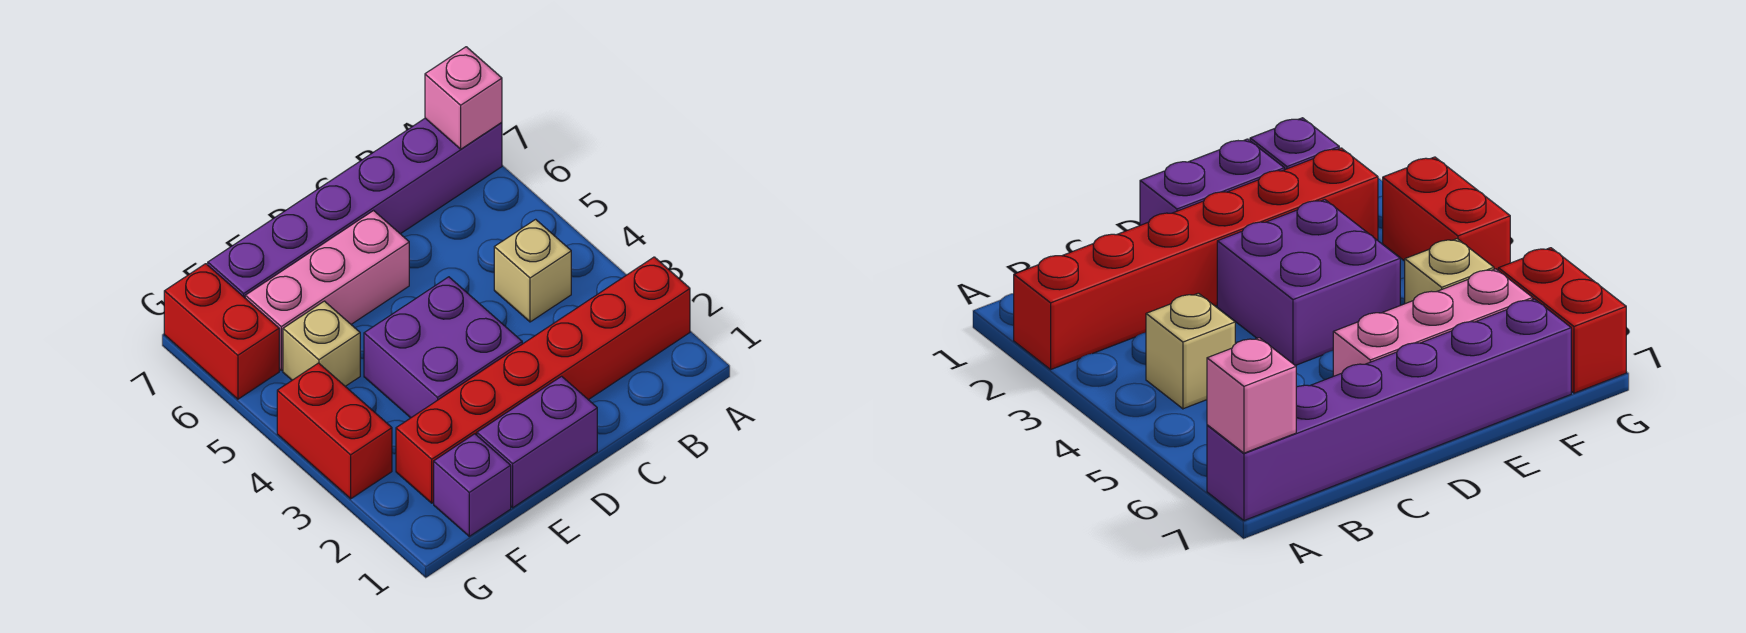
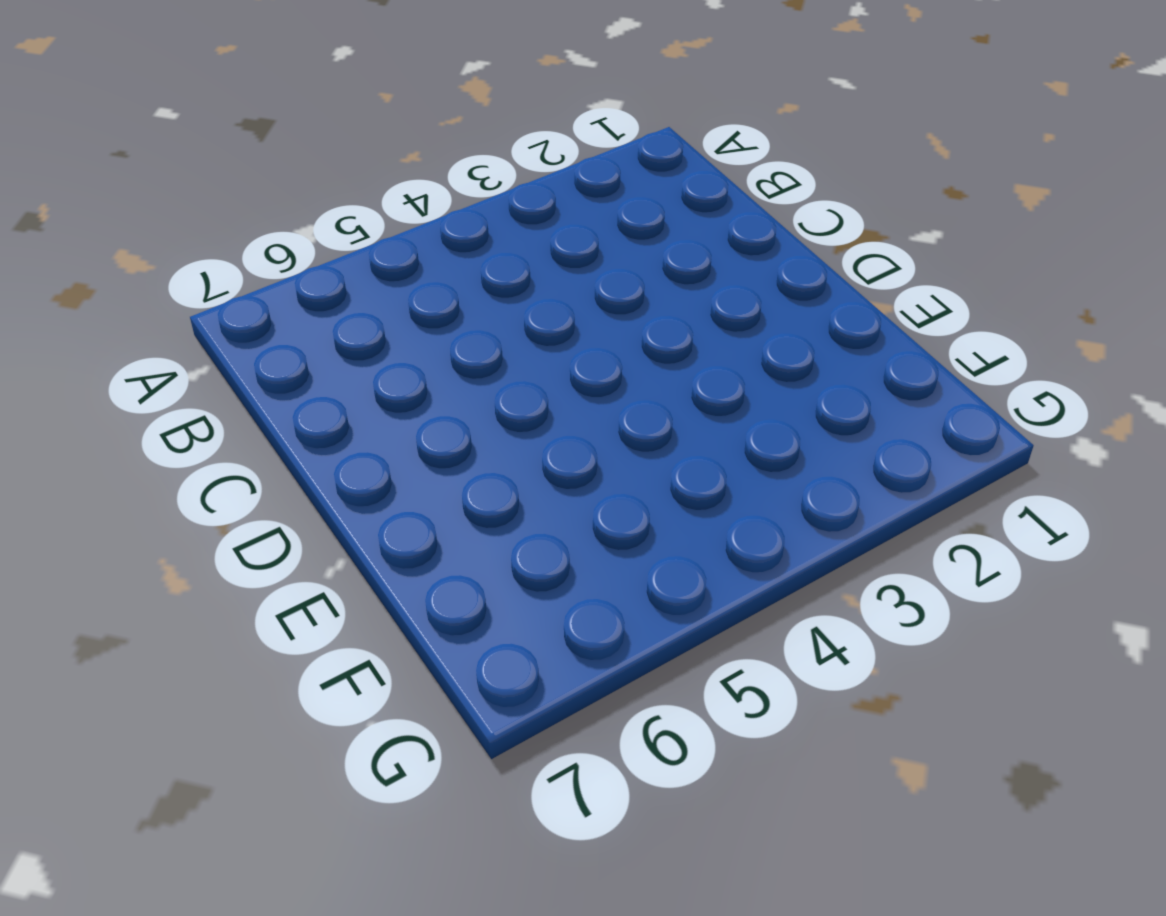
none -> red 1x6 brick [396,257,690,503]
none -> purple 1x6 brick [208,118,502,298]

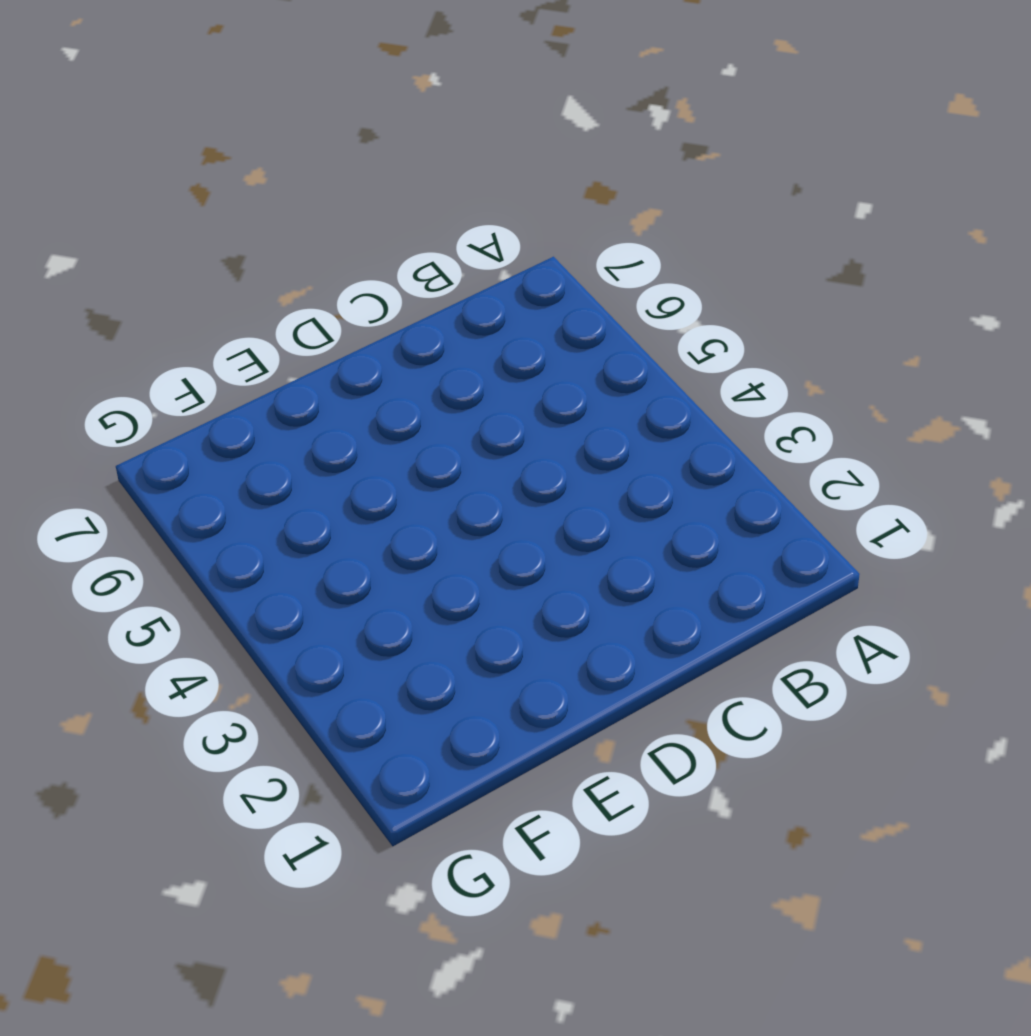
none -> red 1x6 brick [396,257,690,503]
none -> purple 1x6 brick [208,118,502,298]

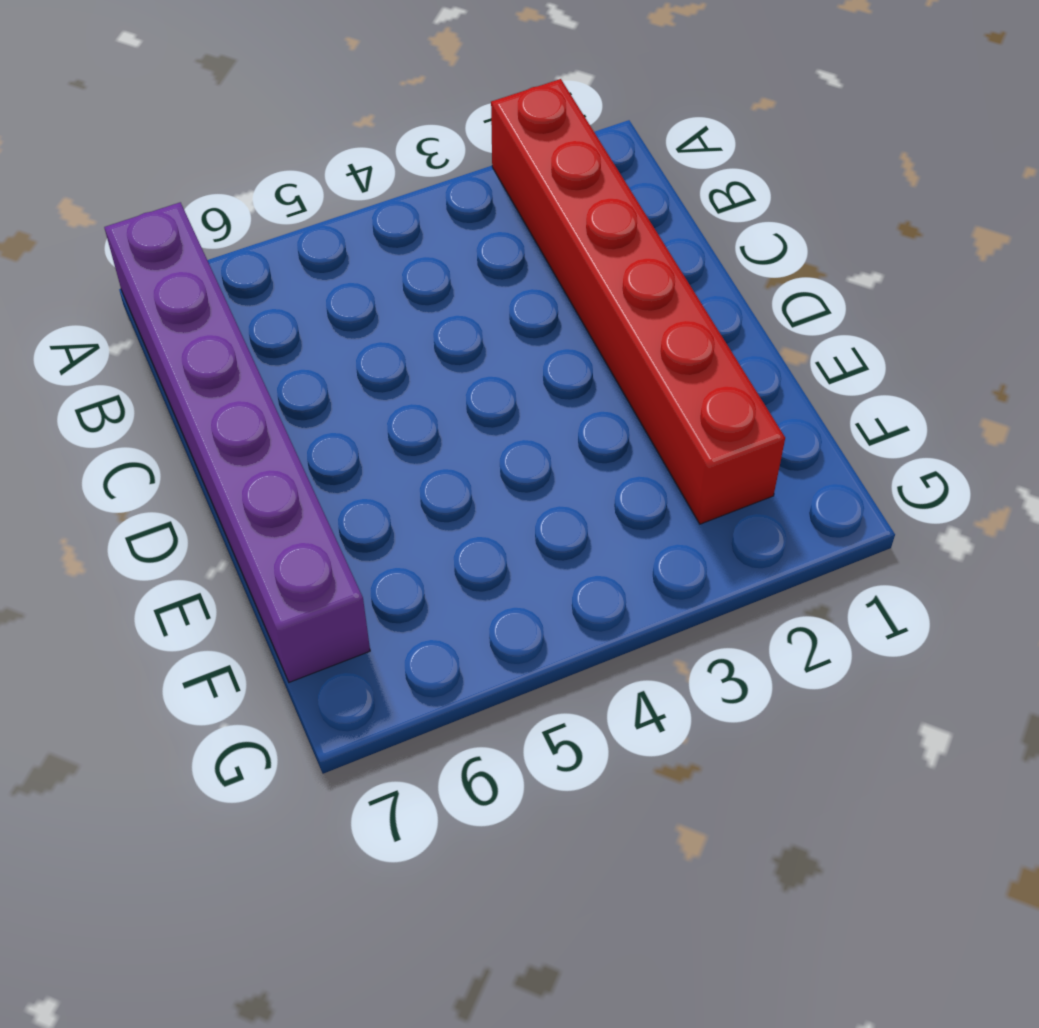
none -> tan 1x1 brick [494,219,571,322]
none -> purple 1x2 brick [477,376,597,508]

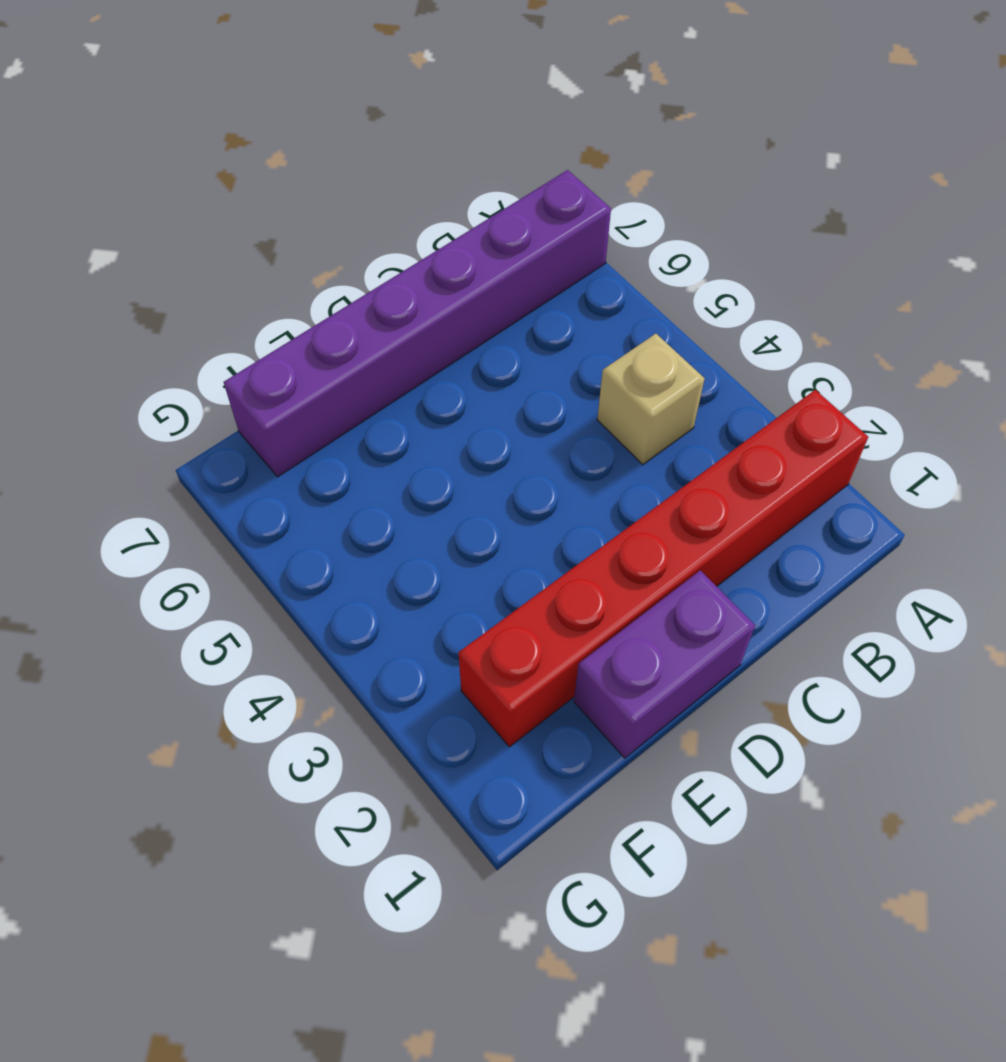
none -> purple 2x2 brick [364,277,522,418]
none -> pink 1x3 brick [245,211,409,370]

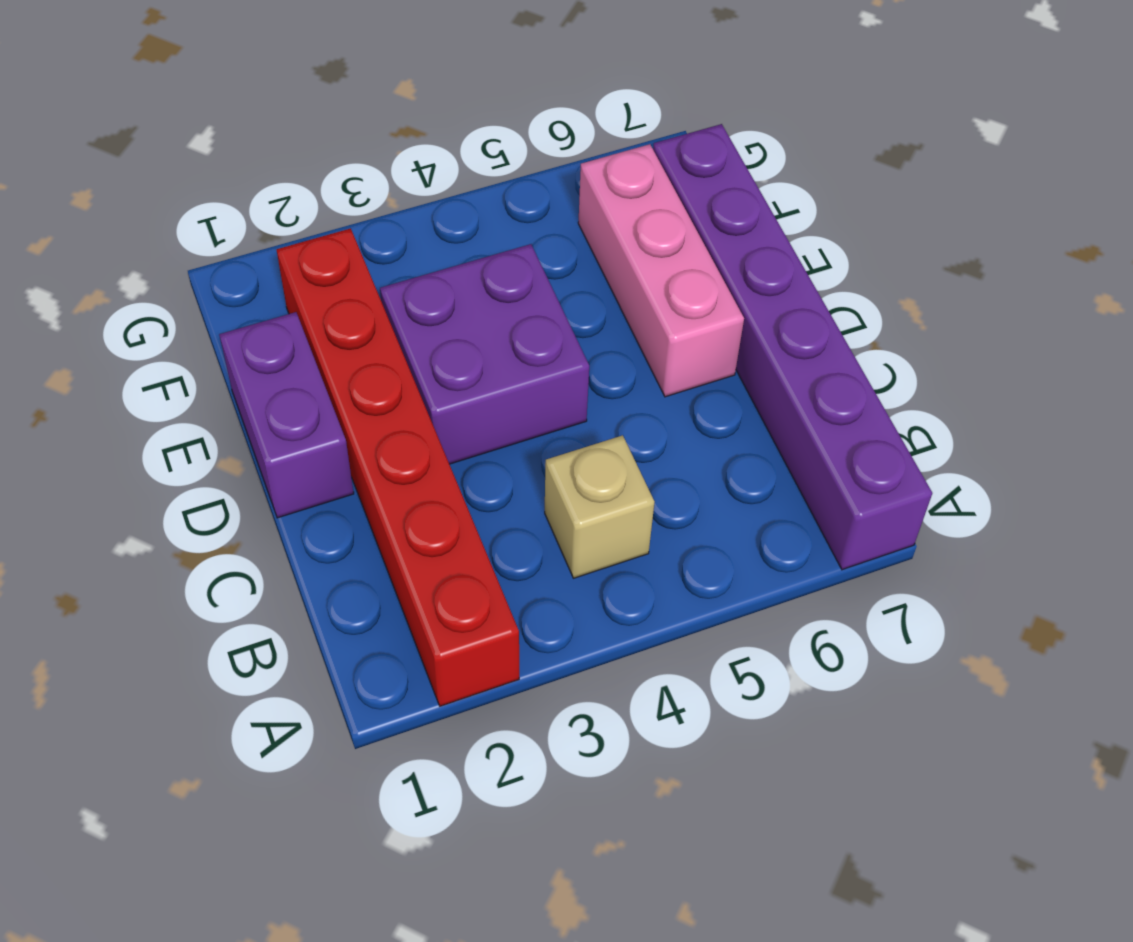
none -> purple 1x1 brick [434,434,511,536]
none -> tan 1x1 brick [283,301,360,386]

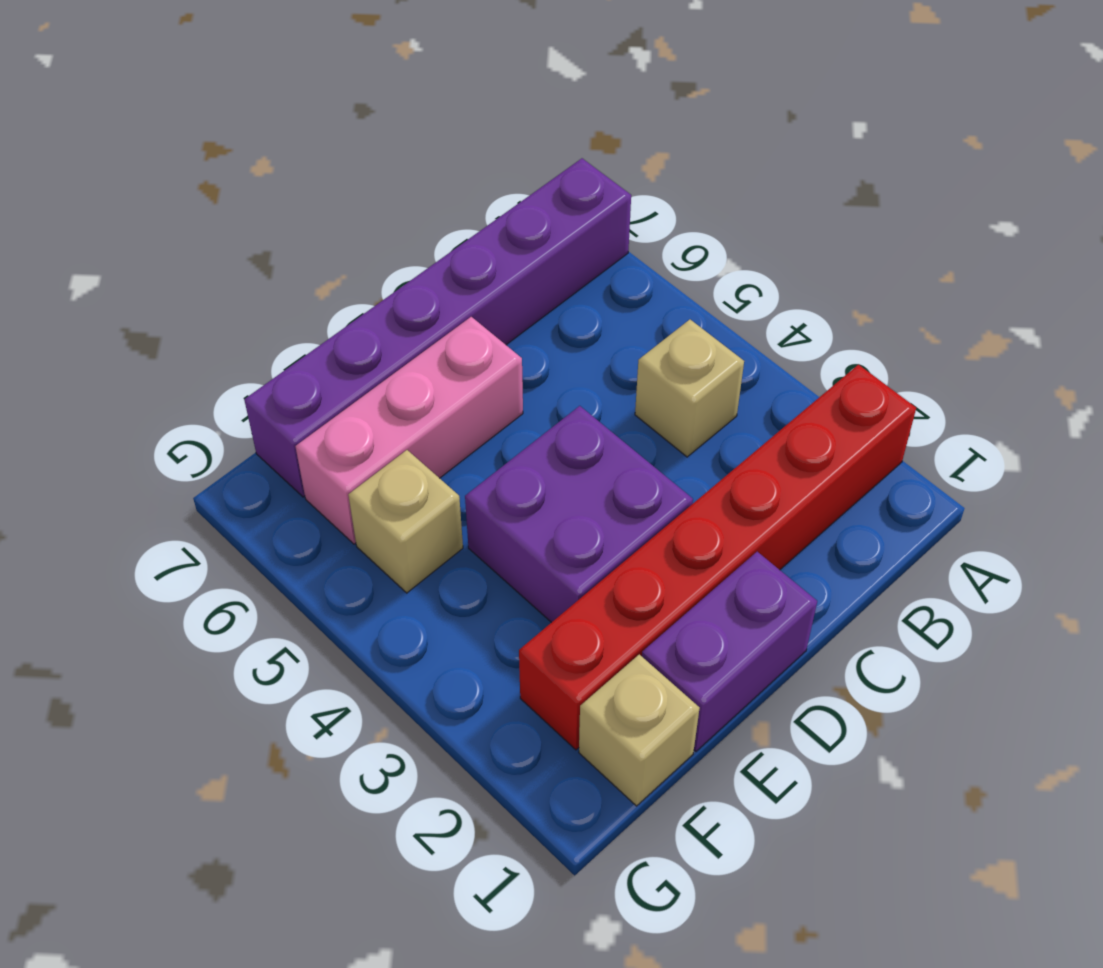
tan 1x1 brick [579,654,700,806] -> purple 1x1 brick [434,434,511,536]
none -> red 1x2 brick [277,363,392,499]
none -> red 1x2 brick [164,264,279,399]

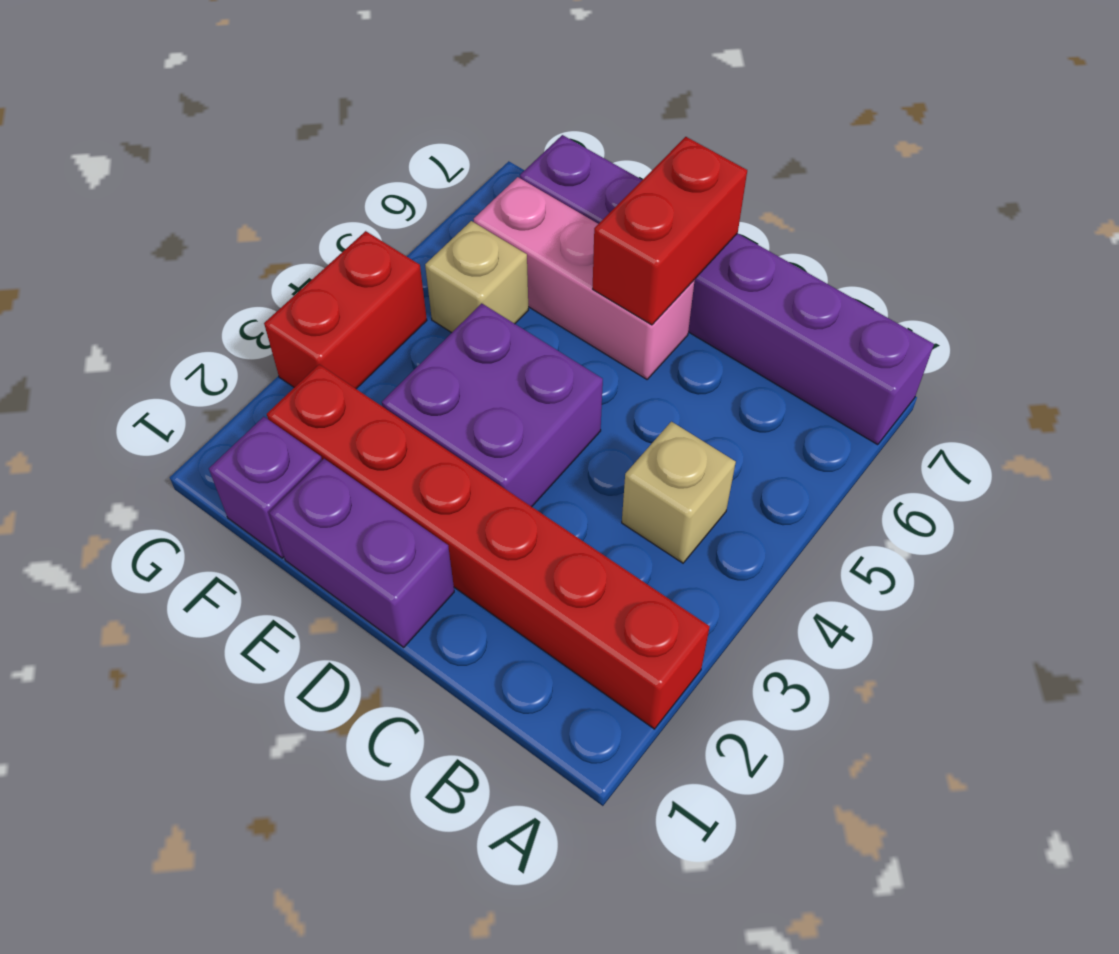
red 1x2 brick [593,137,747,325] -> red 1x2 brick moved to [164,264,279,399]
none -> pink 1x1 brick [425,47,502,149]

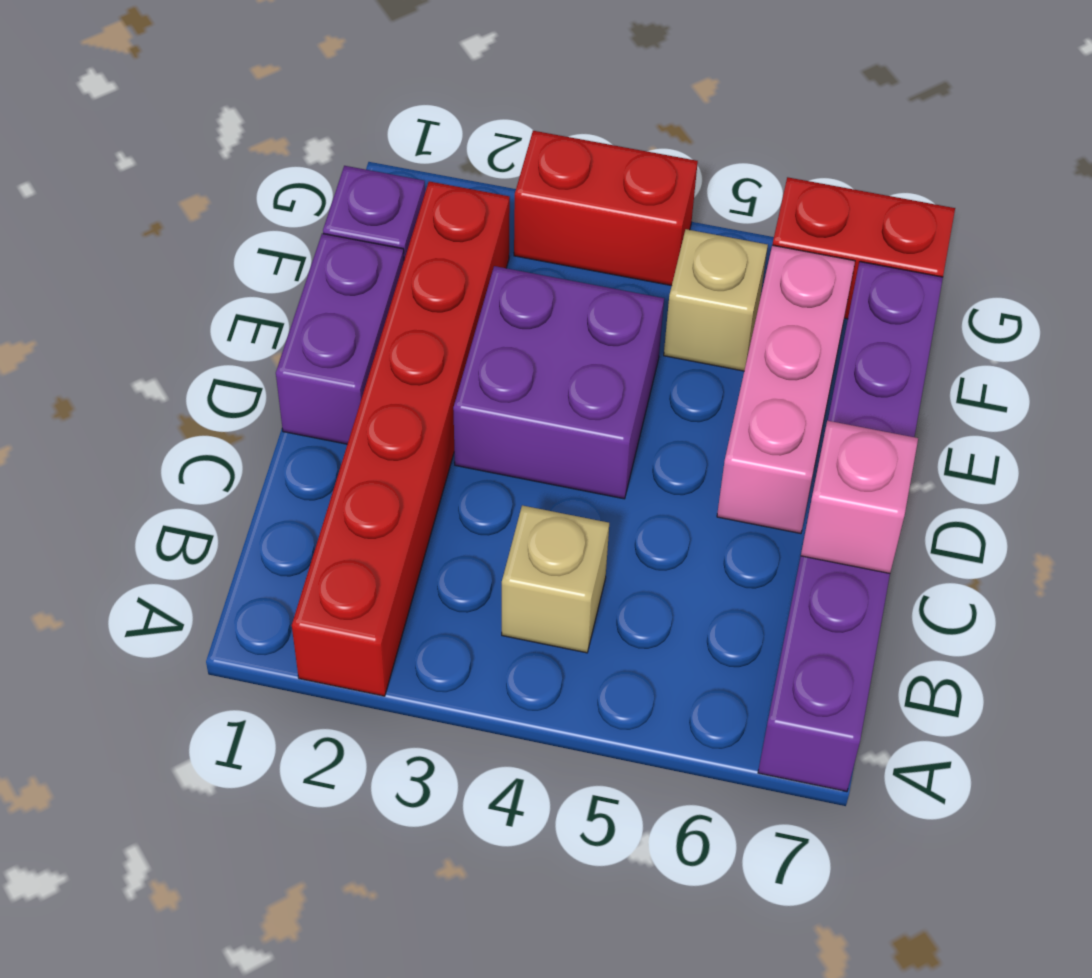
pink 1x1 brick [801,421,918,573] -> pink 1x1 brick moved to [425,47,502,149]

